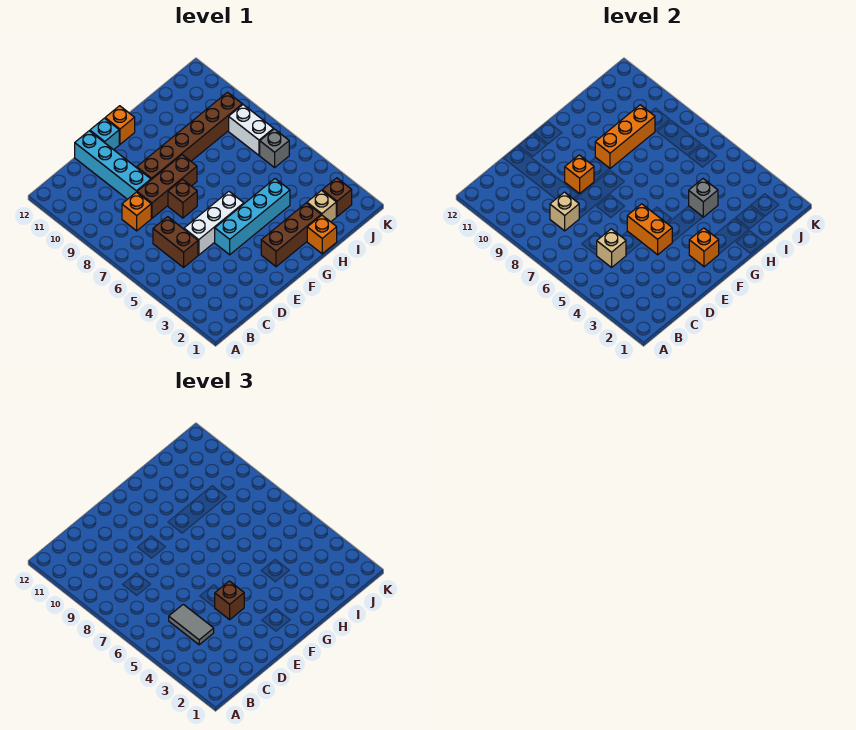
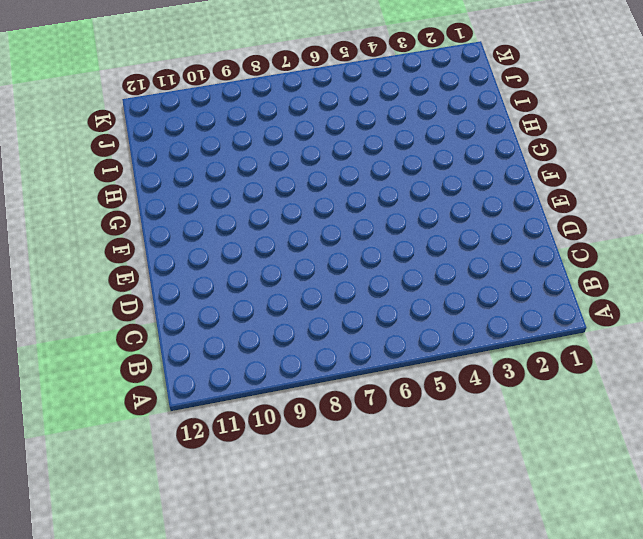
none -> brown 1x2 brick [153,217,198,267]
none -> orange 1x1 brick [122,192,151,231]
none -> white 1x3 brick [184,192,244,255]

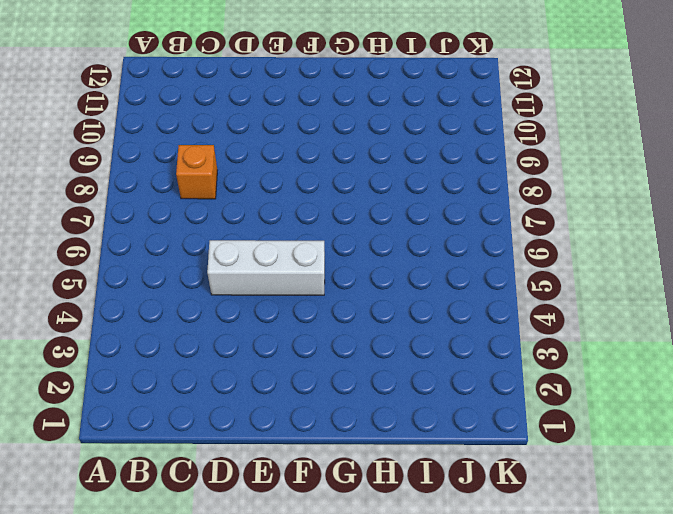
none -> brown 1x2 brick [153,217,198,267]
none -> brown 1x3 brick [137,155,197,218]
none -> cyan 1x4 brick [75,131,151,199]

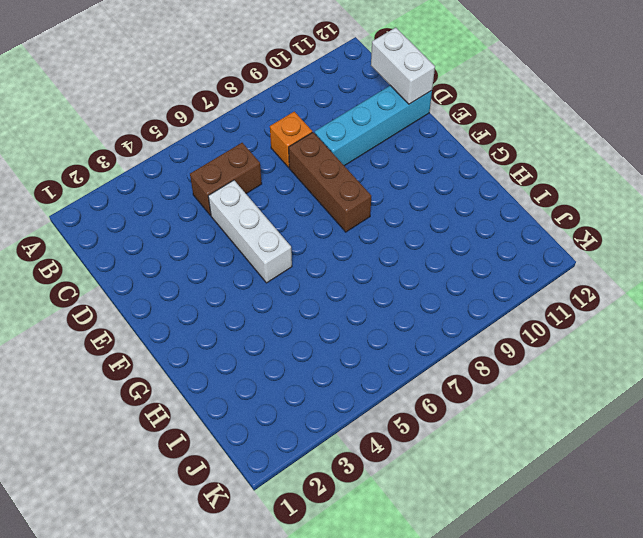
white 1x2 brick [371,28,435,104] -> white 1x2 brick turned to [229,105,274,155]
none -> cyan 1x4 brick [215,179,290,255]
none -> brown 1x1 brick [168,180,197,218]
none -> brown 1x6 brick [137,92,242,180]

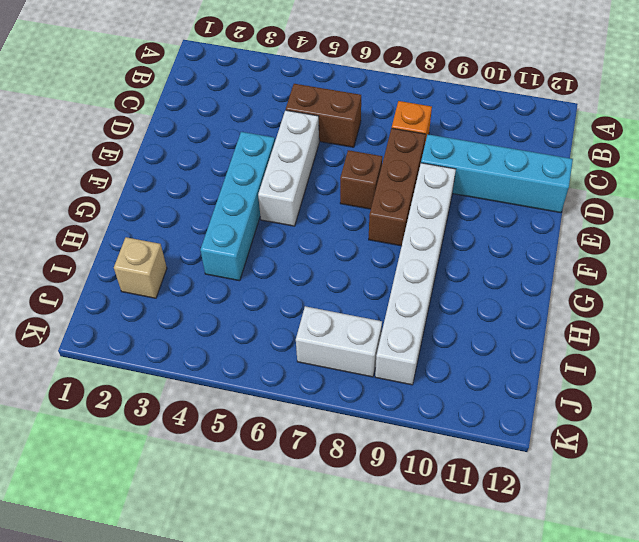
white 1x6 brick [375,163,456,385] -> brown 1x6 brick [137,92,242,180]
none -> cyan 1x1 brick [90,118,119,150]
none -> brown 1x3 brick [261,203,321,267]
none -> orange 1x1 brick [105,106,135,144]

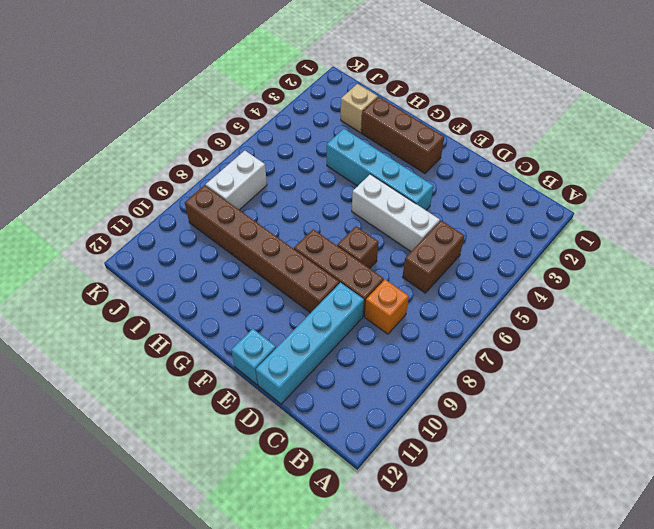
none -> orange 1x1 brick [105,106,135,144]
none -> orange 1x1 brick [307,215,337,254]
none -> brown 1x1 brick [322,178,352,216]

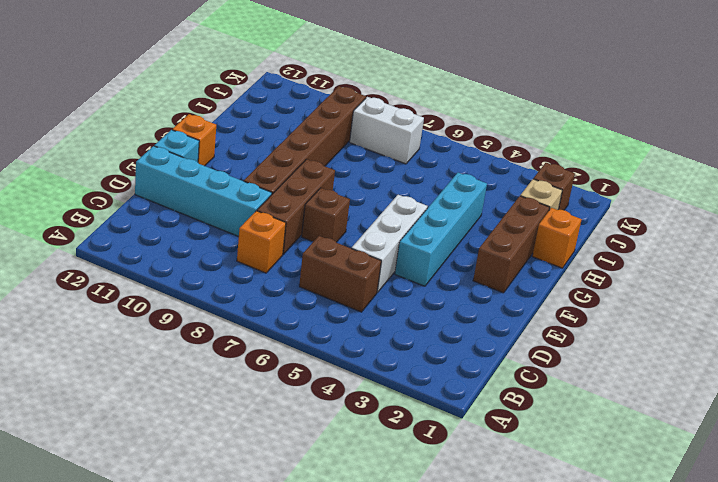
none -> grey 1x1 brick [260,129,289,168]
none -> tan 1x1 brick [596,229,626,267]
none -> tan 1x1 brick [550,192,579,231]

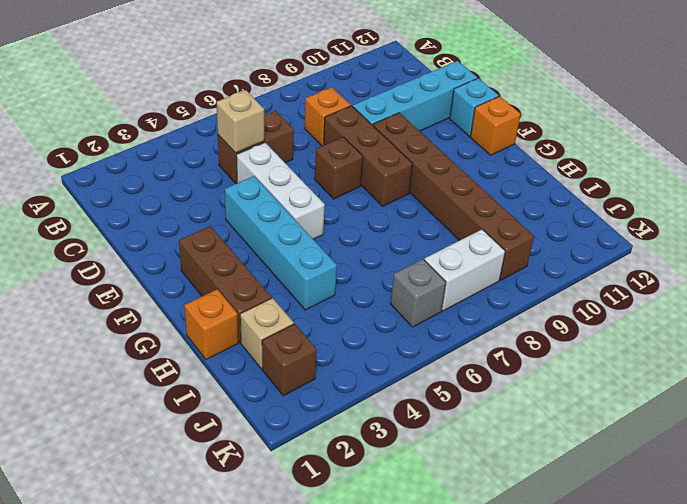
none -> tan 1x1 brick [550,192,579,231]
none -> orange 1x2 brick [627,204,672,255]
none -> orange 1x1 brick [565,155,594,193]

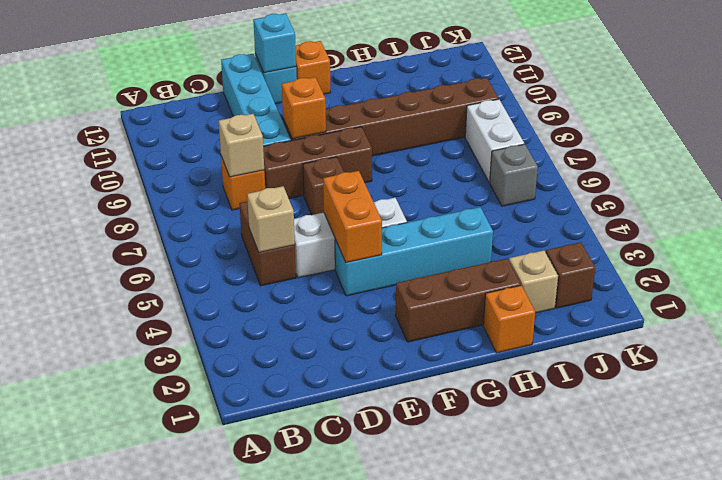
cyan 1x1 brick [253,13,296,73] -> none
none -> orange 1x1 brick [689,228,719,267]
none -> orange 1x3 brick [595,105,655,168]
none -> grey 1x1 brick [689,179,718,217]

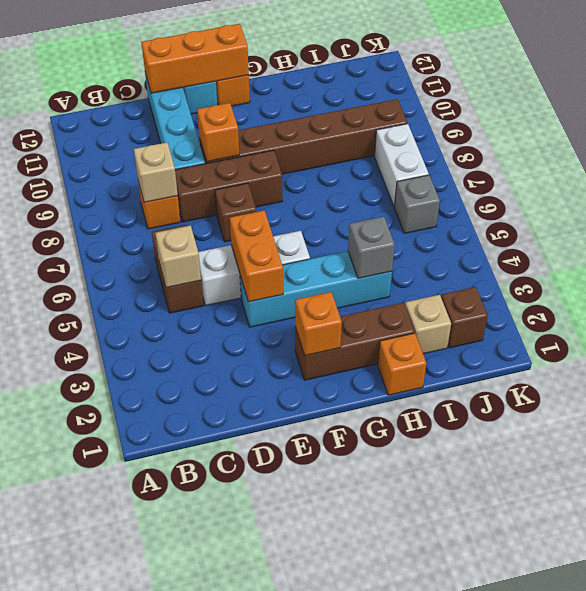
orange 1x3 brick [141,24,249,93] -> orange 1x3 brick moved to [595,105,655,168]
none -> grey 1x2 tile [169,604,214,645]
none -> brown 1x1 brick [215,581,244,620]

